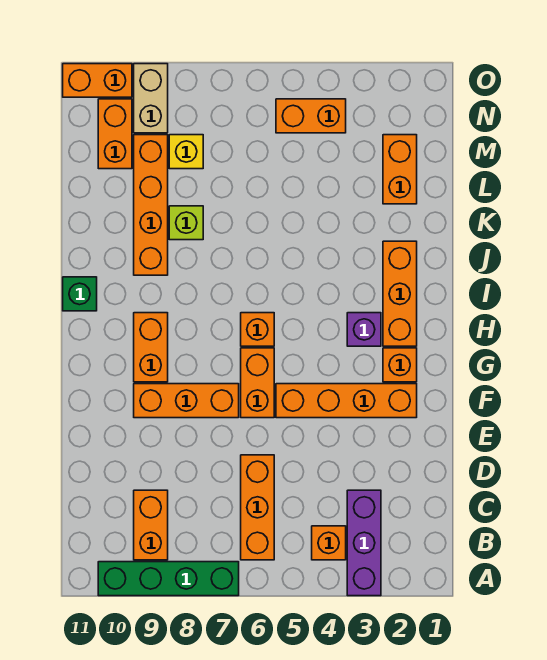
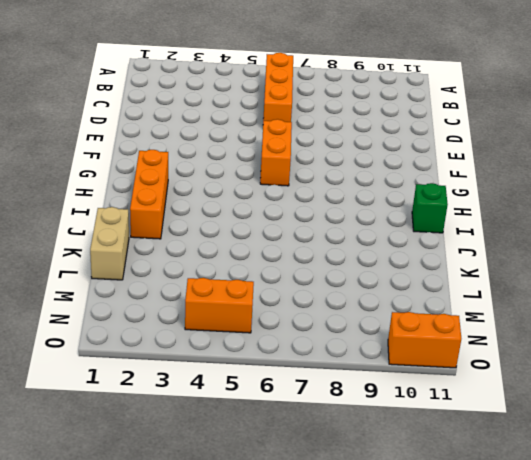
tan 1x2 brick [90,207,129,280] -> tan 1x2 brick moved to [134,64,168,133]
none -> purple 1x3 brick [347,490,381,596]
none -> green 1x4 brick [98,562,239,596]
none -> orange 1x1 brick [312,526,346,560]

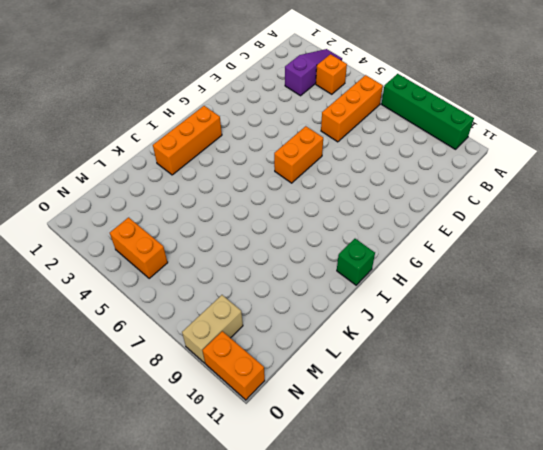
purple 1x3 slope [285,49,342,96] -> purple 1x3 brick [347,490,381,596]
none -> orange 1x2 brick [134,490,168,560]
none -> orange 1x4 brick [276,384,417,418]
none -> orange 1x3 brick [134,384,239,418]

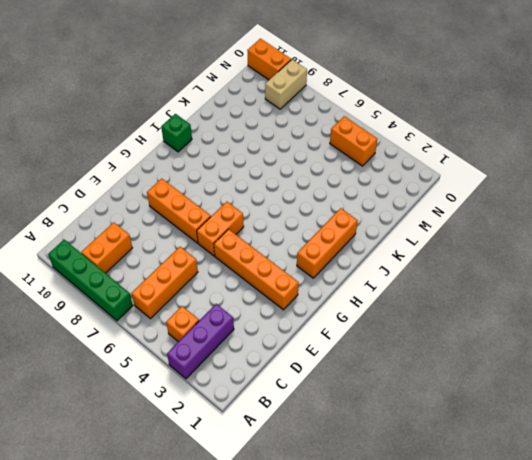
none -> orange 1x1 brick [383,348,417,382]
none -> orange 1x2 brick [134,313,168,382]
none -> purple 1x1 brick [347,313,381,346]

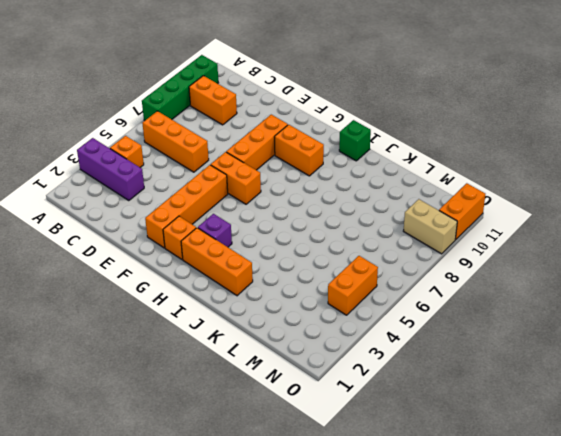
none -> orange 1x1 brick [241,313,274,346]
none -> orange 1x4 brick [134,135,168,275]
none -> lime 1x1 brick [169,206,203,240]

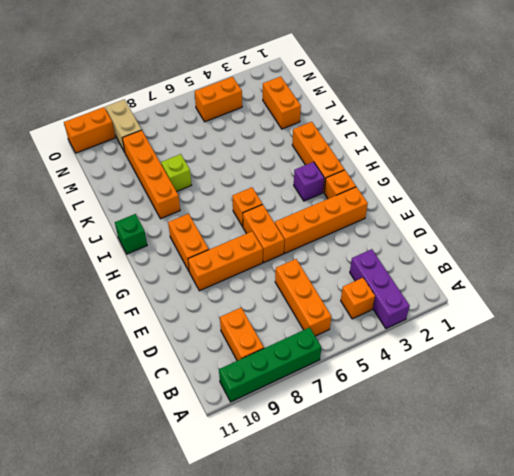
none -> yellow 1x1 brick [169,135,203,169]
none -> orange 1x2 brick [98,99,132,169]

